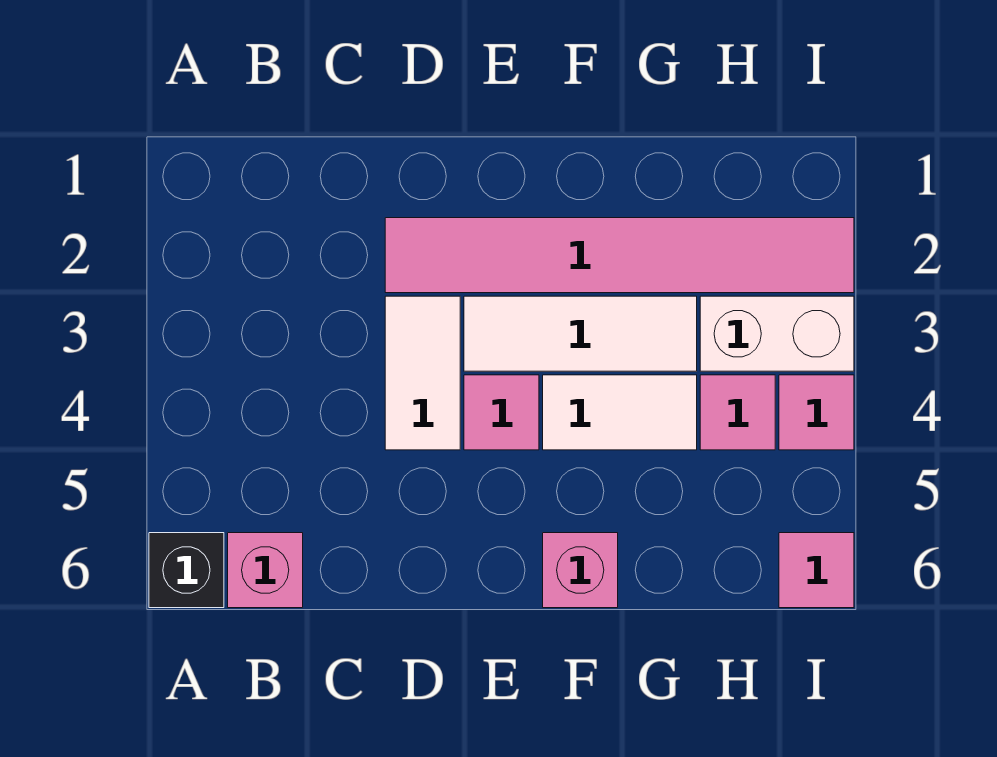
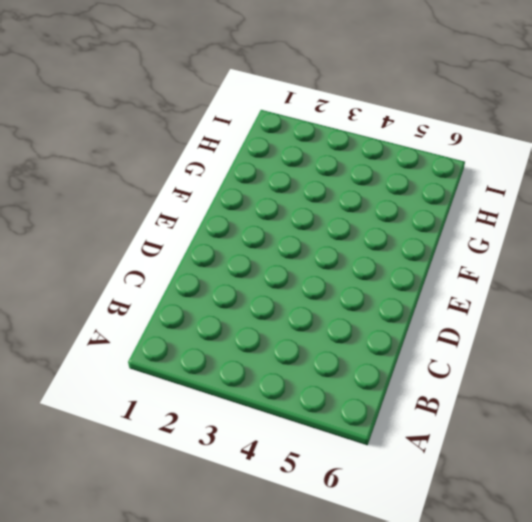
none -> black 1x1 brick [149,533,224,608]
none -> pink 1x1 brick [228,533,303,608]
none -> pink 1x6 tile [385,218,854,293]

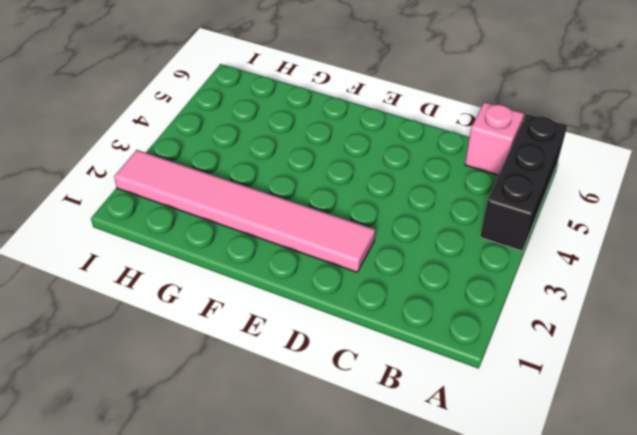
black 1x3 brick [480,114,567,251] -> black 1x1 brick [149,533,224,608]
none -> white 1x2 tile [385,296,460,450]
none -> white 1x3 tile [464,296,697,371]
none -> pink 1x1 tile [464,375,539,450]

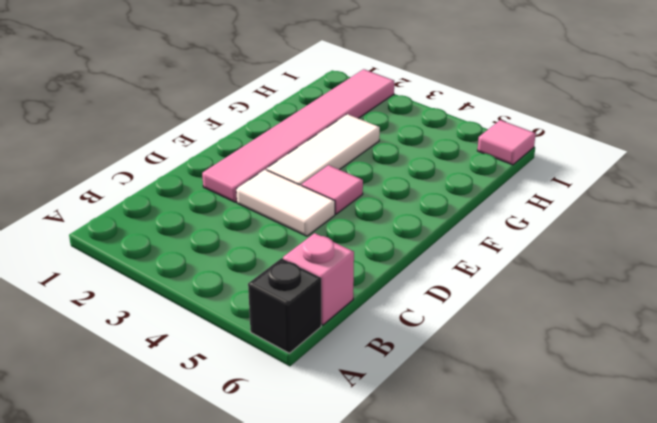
none -> white 1x2 tile [543,375,697,450]
none -> pink 1x1 brick [543,533,618,608]
none -> white 1x2 brick [700,296,854,371]

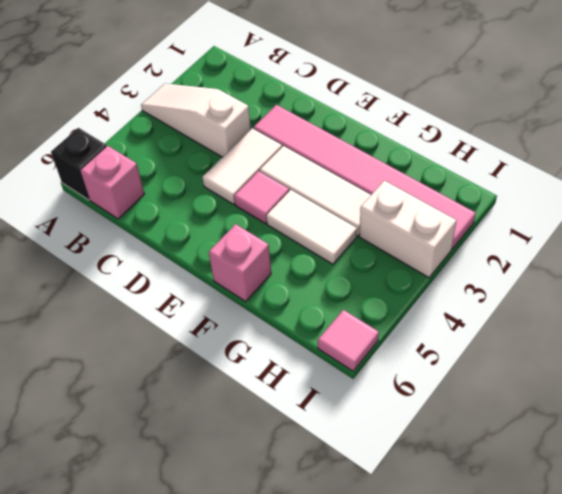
white 1x3 slope [141,83,251,157] -> none
none -> pink 1x1 tile [700,375,775,450]
none -> pink 1x1 tile [779,375,854,450]

